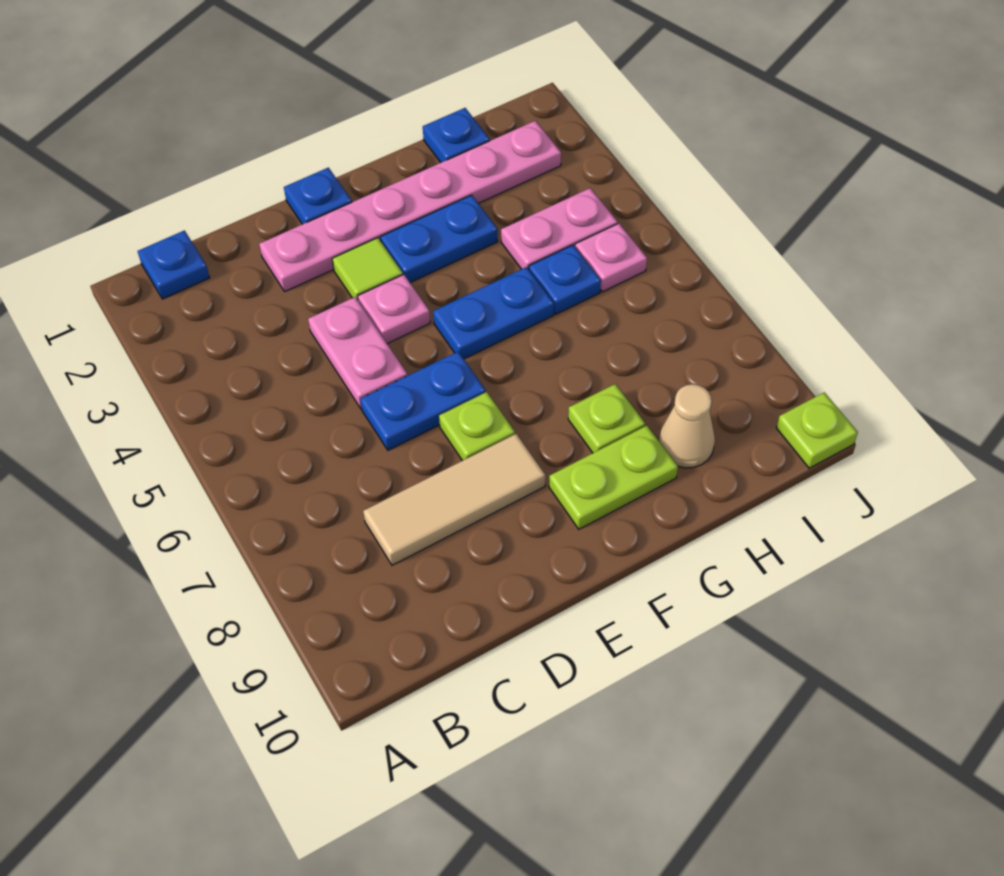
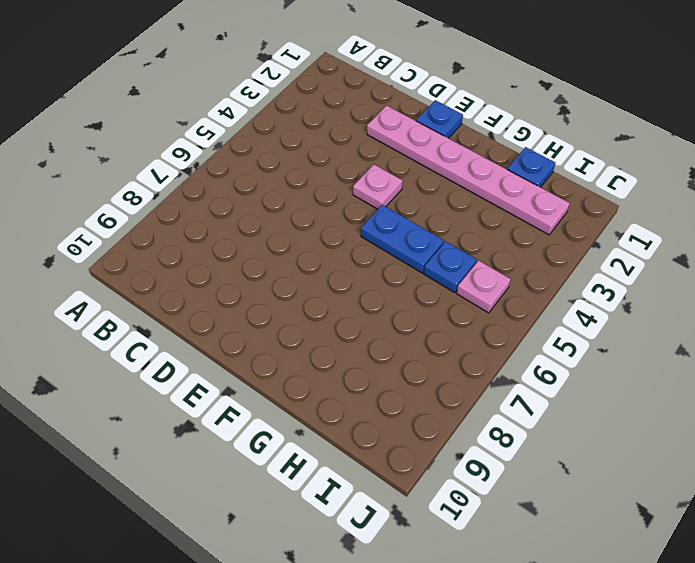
none -> blue 1x1 plate [138,231,210,299]
none -> tan 1x3 tile [363,434,545,565]
none -> pink 1x2 plate [308,297,407,409]

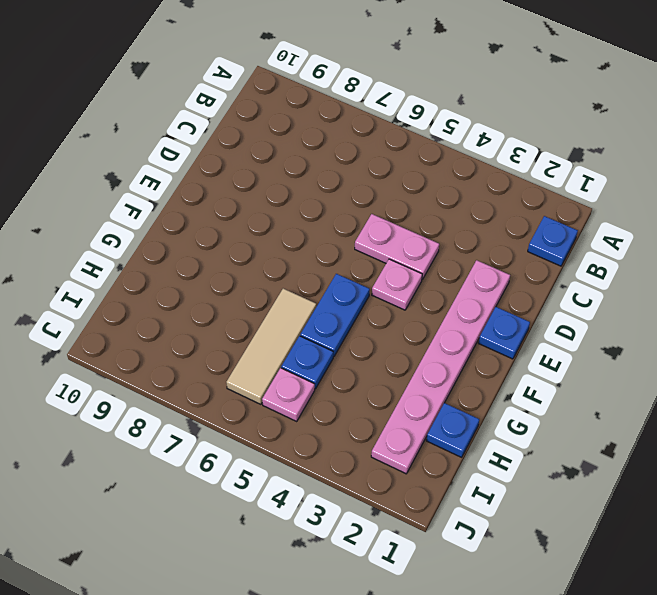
tan 1x3 tile [226,289,316,404] -> tan 1x3 tile moved to [363,434,545,565]
none -> blue 1x2 plate [360,352,486,450]
none -> lime 1x1 tile [332,238,403,300]
none -> lime 1x1 plate [439,392,515,461]

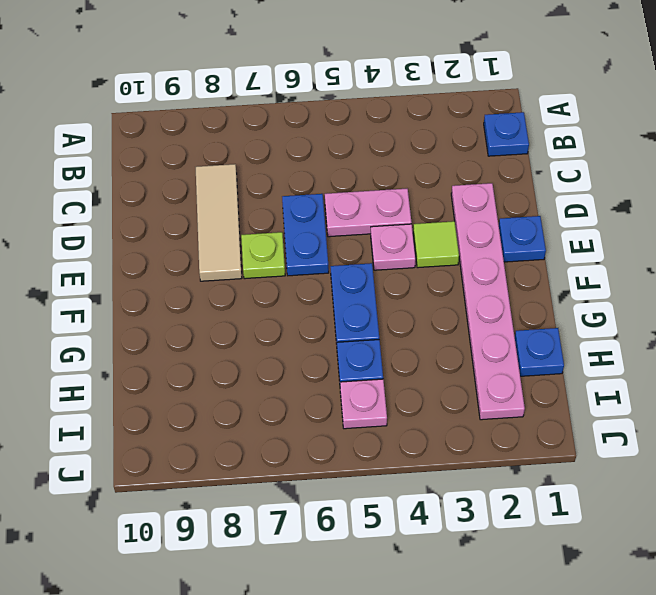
none -> blue 1x2 plate [380,195,498,283]
none -> lime 1x2 plate [549,426,678,529]
none -> lime 1x1 plate [568,384,645,453]

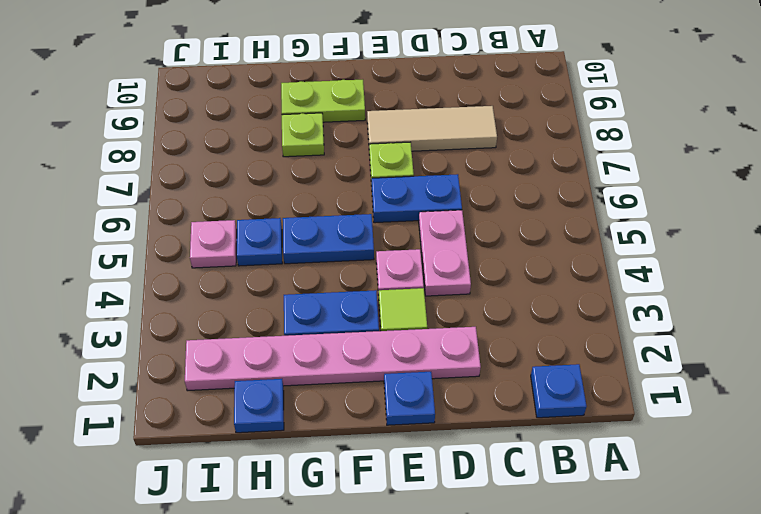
none -> pink 1x2 plate [501,188,618,269]
none -> tan 1x1 cone [659,384,715,468]
none -> lime 1x1 plate [777,392,858,468]

